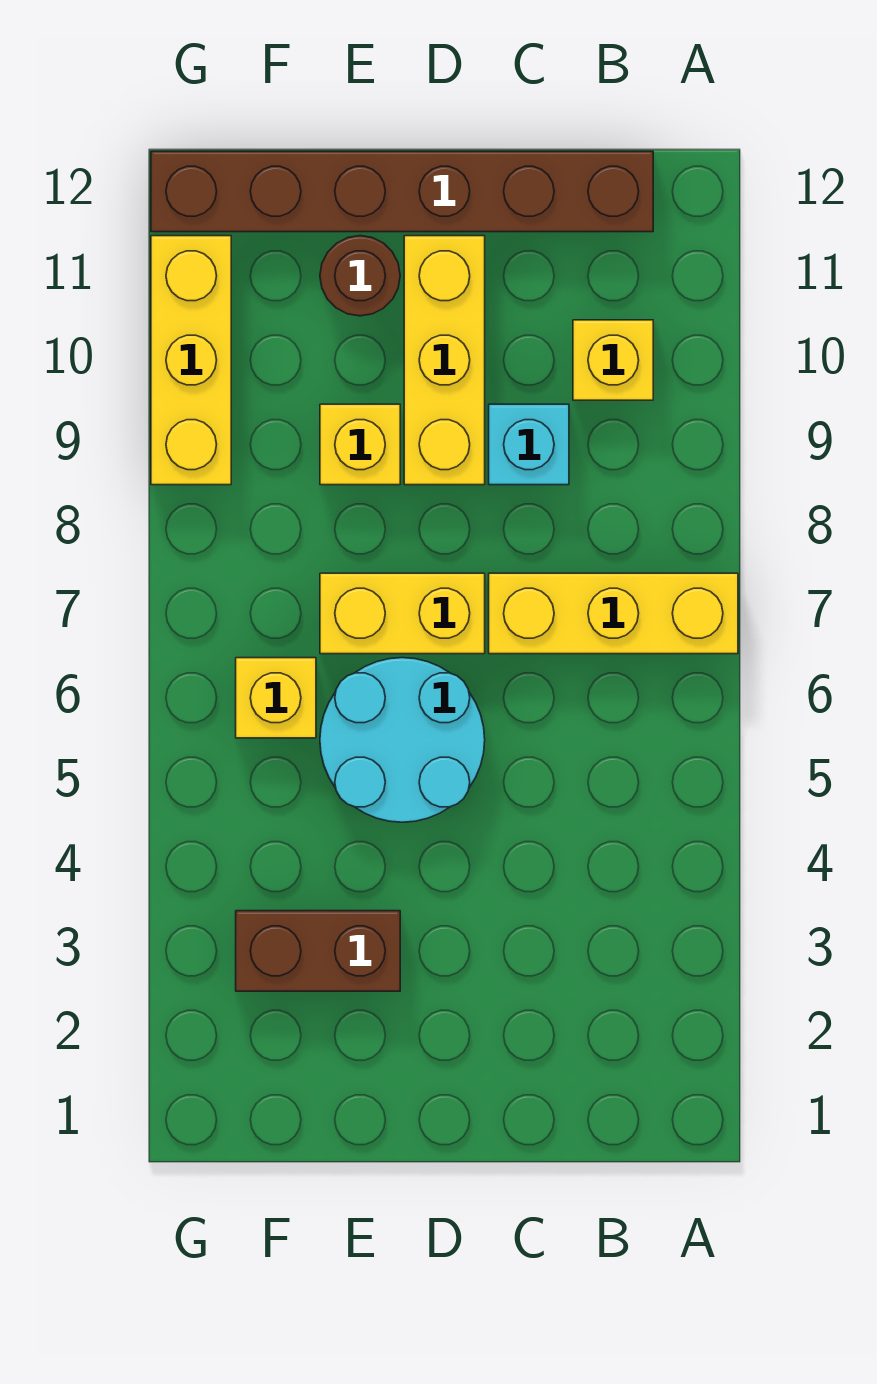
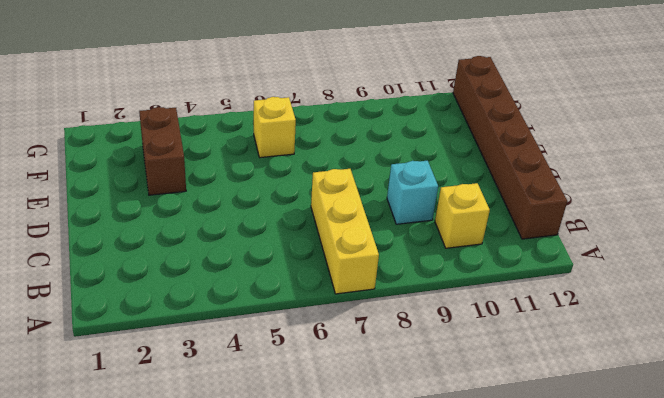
none -> cyan 2x2 round brick [320,658,485,822]
none -> yellow 1x2 brick [320,573,485,654]
none -> yellow 1x3 brick [404,236,485,485]

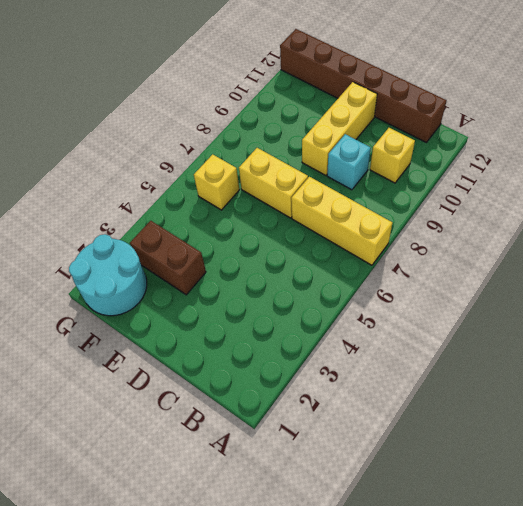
cyan 2x2 round brick [69,234,147,316] -> cyan 2x2 round brick moved to [320,658,485,822]
none -> yellow 1x1 brick [320,404,400,485]
none -> brown 1x1 round brick [320,236,400,316]
none -> yellow 1x3 brick [151,236,231,485]

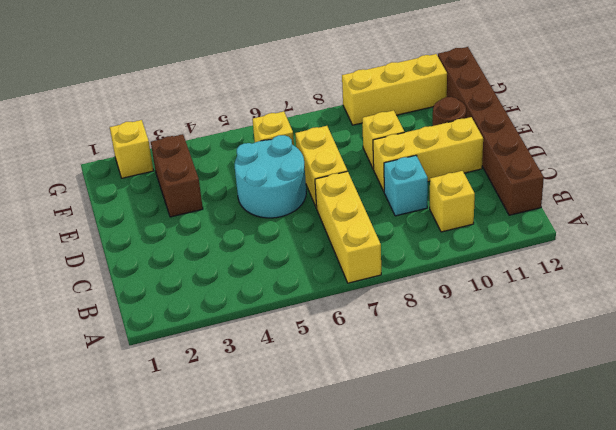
yellow 1x1 brick [110,120,153,178] -> none

